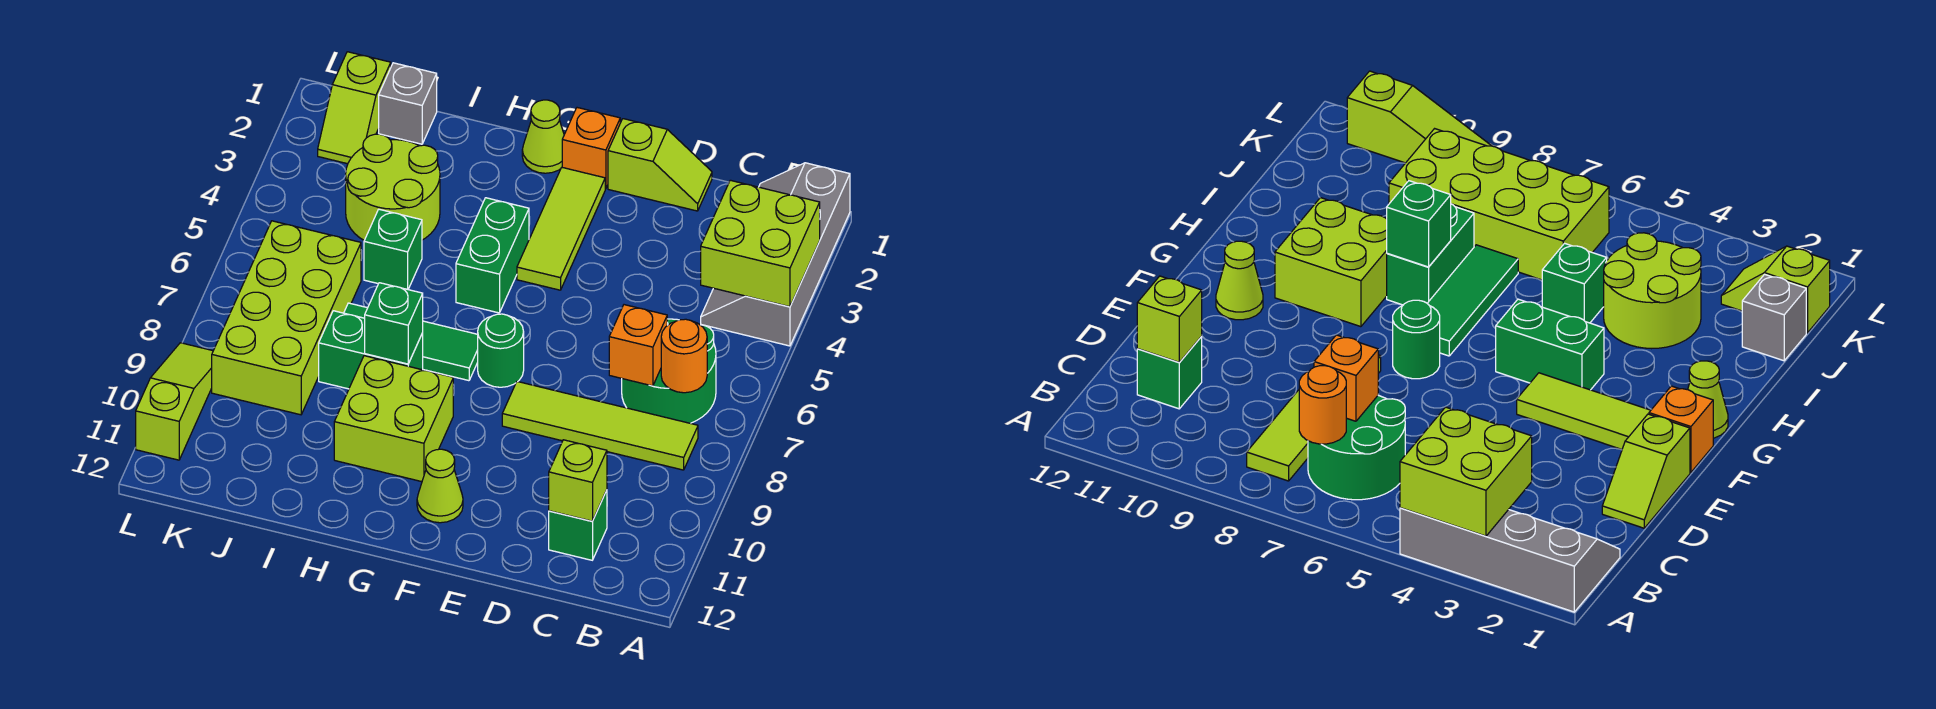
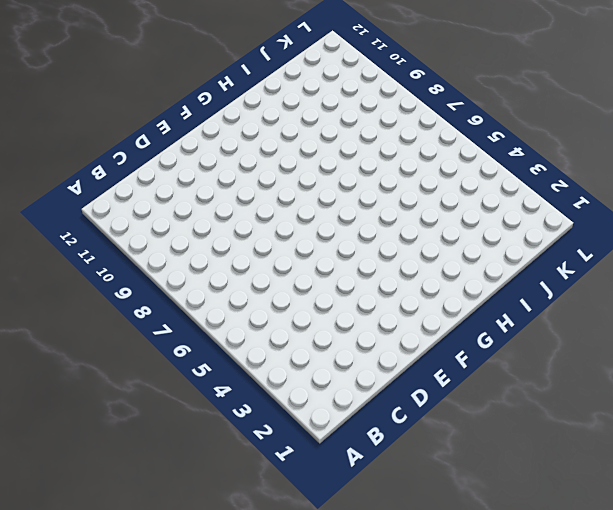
none -> grey 2x4 slope [701,163,850,346]
none -> green 2x2 round brick [622,319,716,423]
none -> lime 1x4 tile [502,382,698,470]

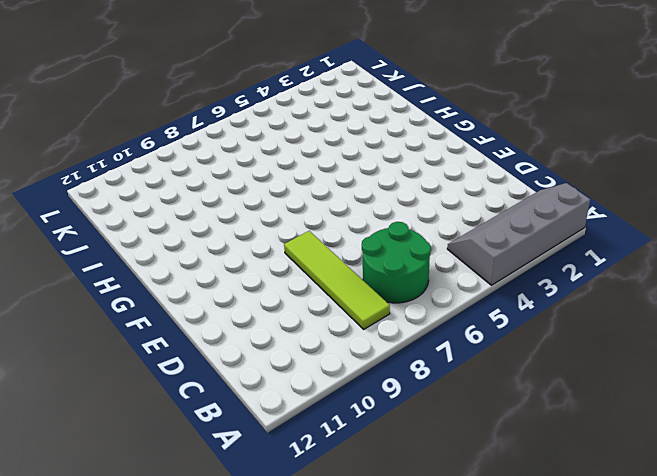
none -> green 1x1 brick [549,490,607,560]
none -> lime 1x2 slope [608,119,712,211]
none -> orange 1x1 brick [562,108,620,189]

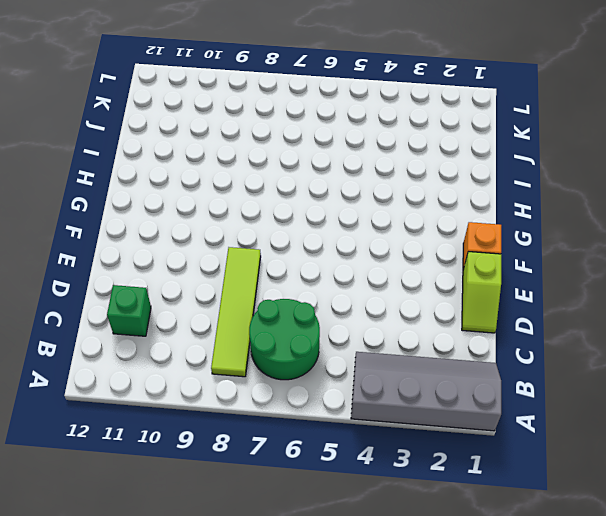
none -> lime 1x3 tile [517,168,605,290]
none -> green 1x1 round brick [478,314,524,387]
none -> lime 1x1 cone [417,449,463,523]

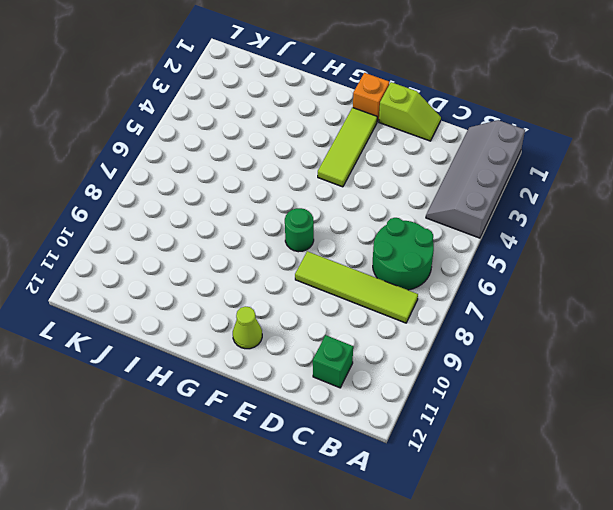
none -> lime 1x1 cone [522,100,564,173]
none -> green 1x2 brick [456,198,529,313]
none -> green 1x3 tile [344,303,478,381]

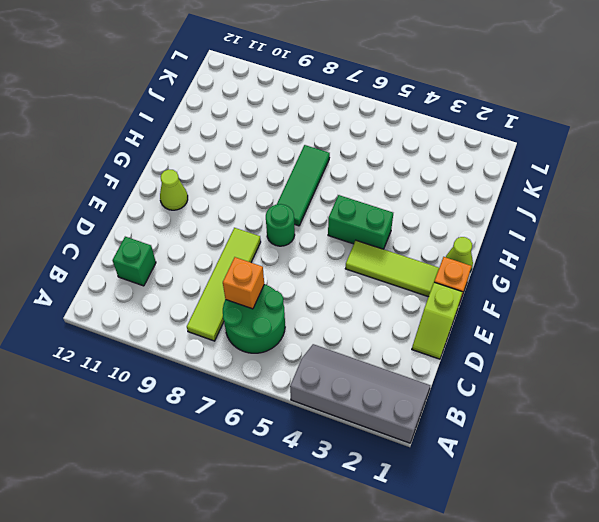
none -> lime 2x2 brick [334,356,453,482]
none -> green 1x2 brick [319,311,423,389]
none -> lime 2x2 round brick [346,134,440,240]

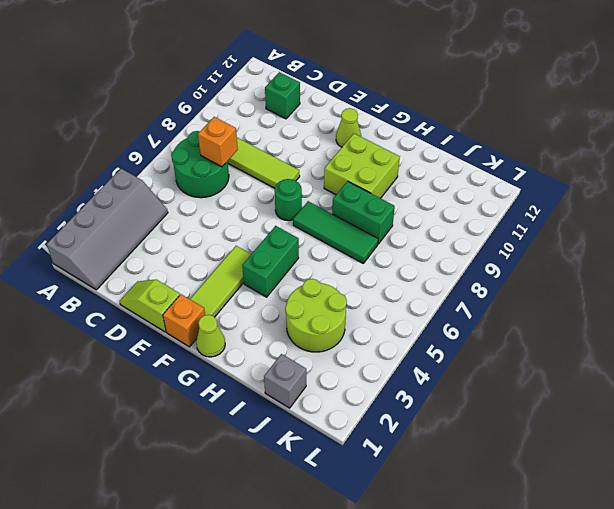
none -> green 1x1 brick [364,209,422,289]
none -> lime 2x4 brick [212,221,361,415]
none -> lime 1x2 slope [318,52,391,164]

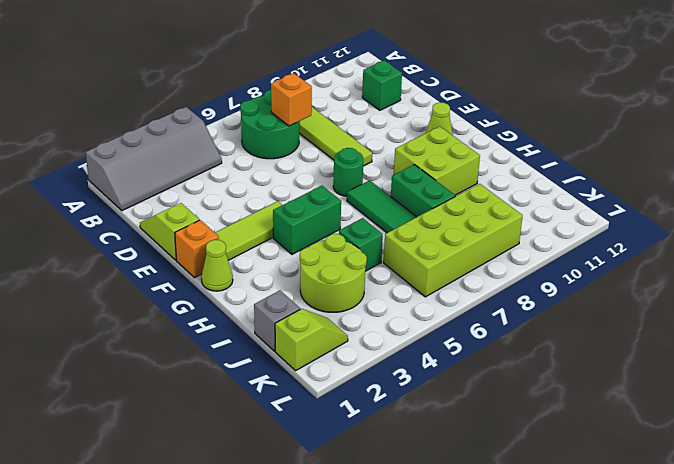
none -> lime 1x3 slope [136,343,213,460]
none -> lime 2x2 brick [701,180,820,307]
none -> orange 1x1 round brick [661,319,707,393]

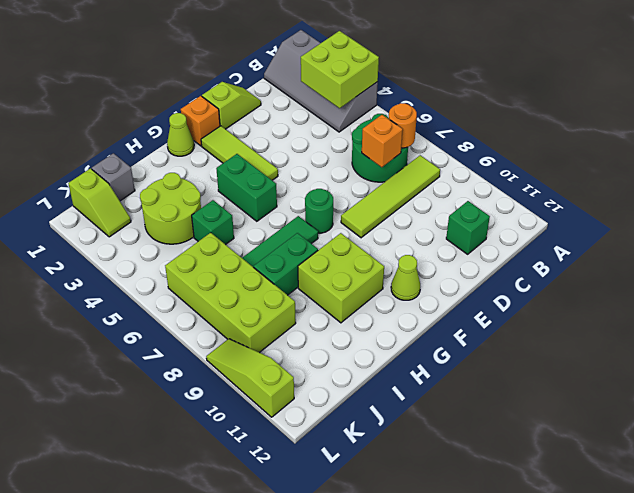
none -> lime 1x1 brick [549,440,607,521]
none -> green 1x1 brick [365,283,423,364]

